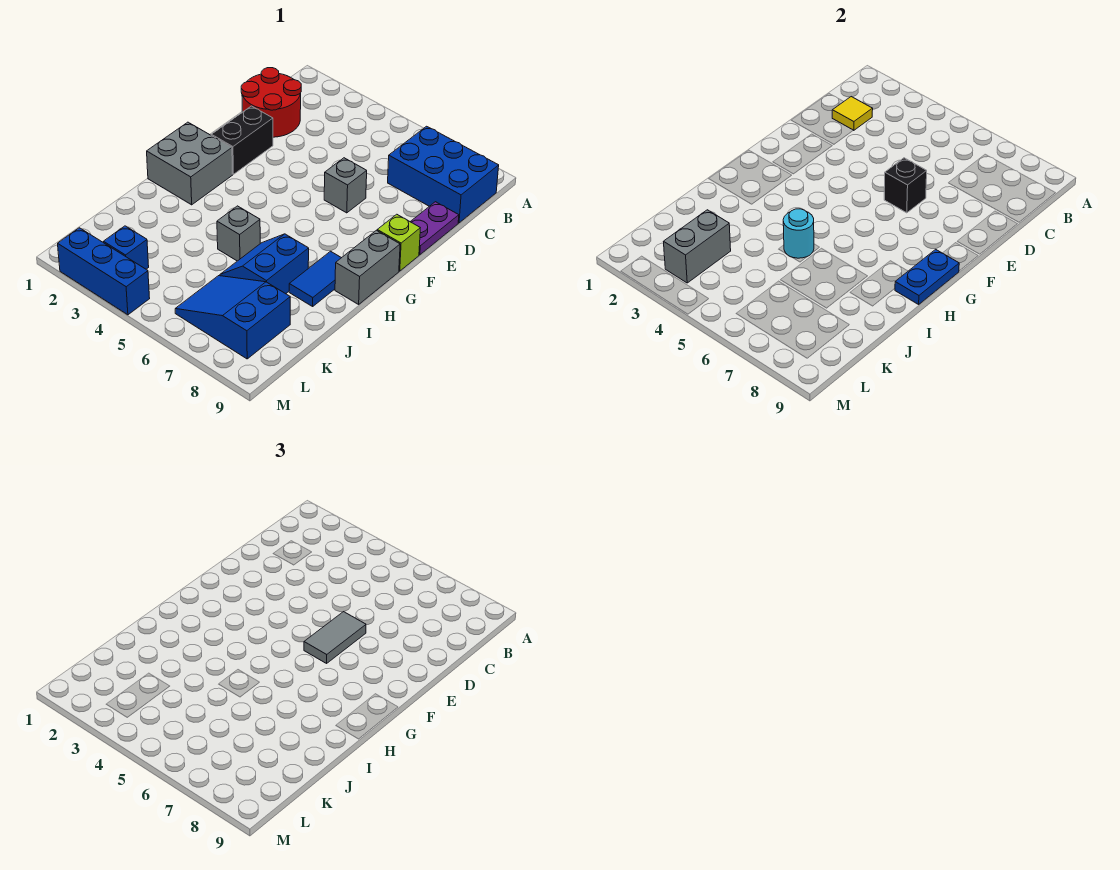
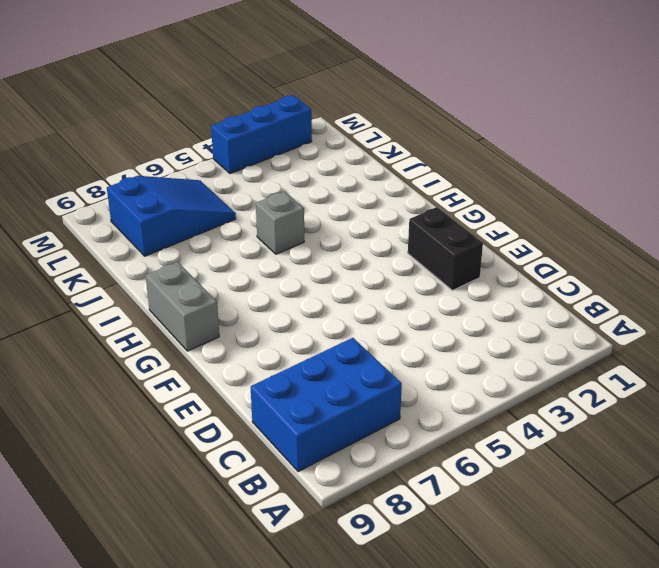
none -> red 2x2 round brick [241,68,301,137]
none -> purple 1x2 plate [410,202,459,255]
none -> grey 1x1 brick [324,158,367,213]

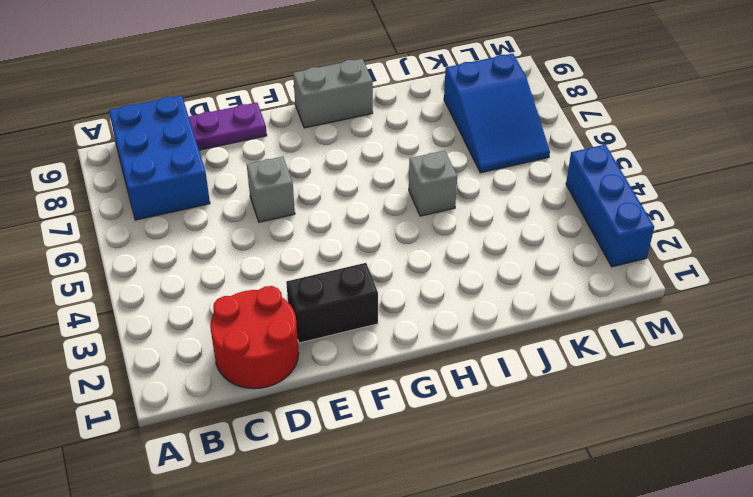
none -> lime 1x1 brick [377,214,420,271]
none -> grey 2x2 brick [147,122,233,205]
none -> blue 1x2 tile [289,251,341,306]

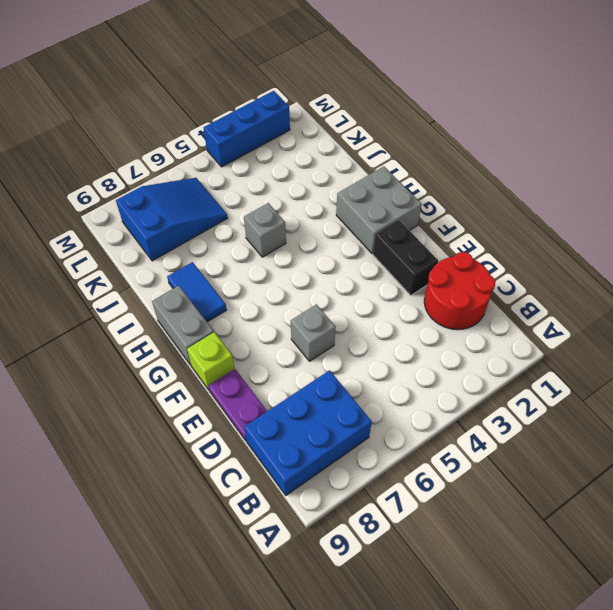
none -> blue 2x2 slope [220,234,309,294]
none -> blue 1x1 brick [103,226,149,269]
none -> yellow 1x1 tile [832,97,873,130]

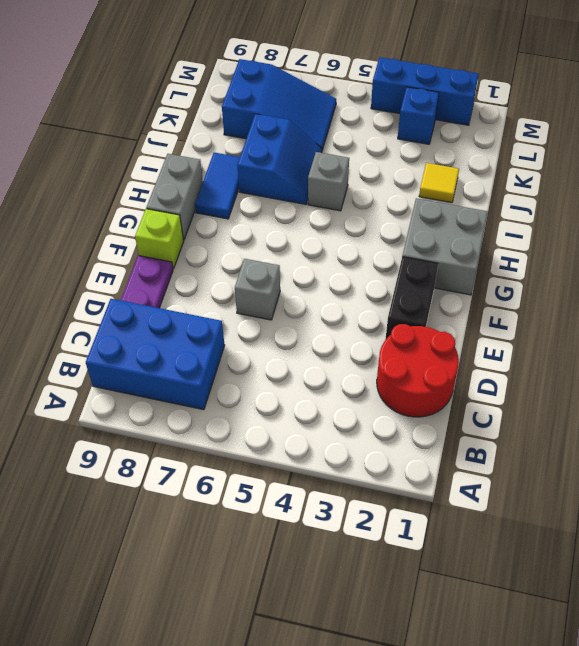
yellow 1x1 tile [419,163,459,203] -> yellow 1x1 tile moved to [832,97,873,130]
none -> black 1x1 brick [884,158,927,213]
none -> blue 1x2 plate [895,249,959,304]
none -> cyan 1x1 round brick [783,209,814,258]

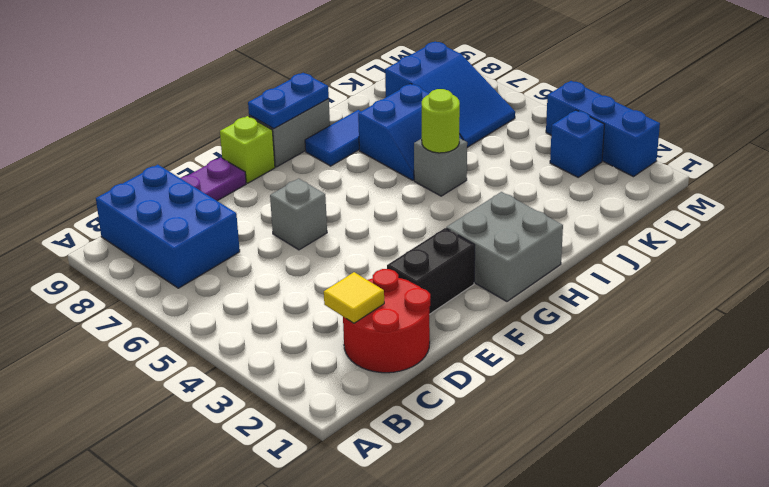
lime 1x1 round brick [422,89,460,153] -> cyan 1x1 round brick [783,209,814,258]
none -> black 1x1 brick [884,158,927,213]
none -> grey 1x2 brick [663,210,731,283]
none -> grey 1x2 tile [304,612,366,663]

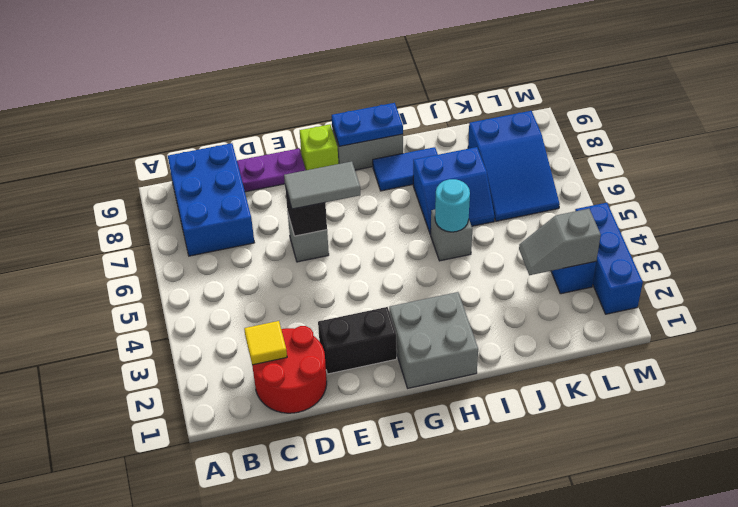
grey 1x2 slope [519,209,601,275] -> grey 1x2 brick [663,210,731,283]

